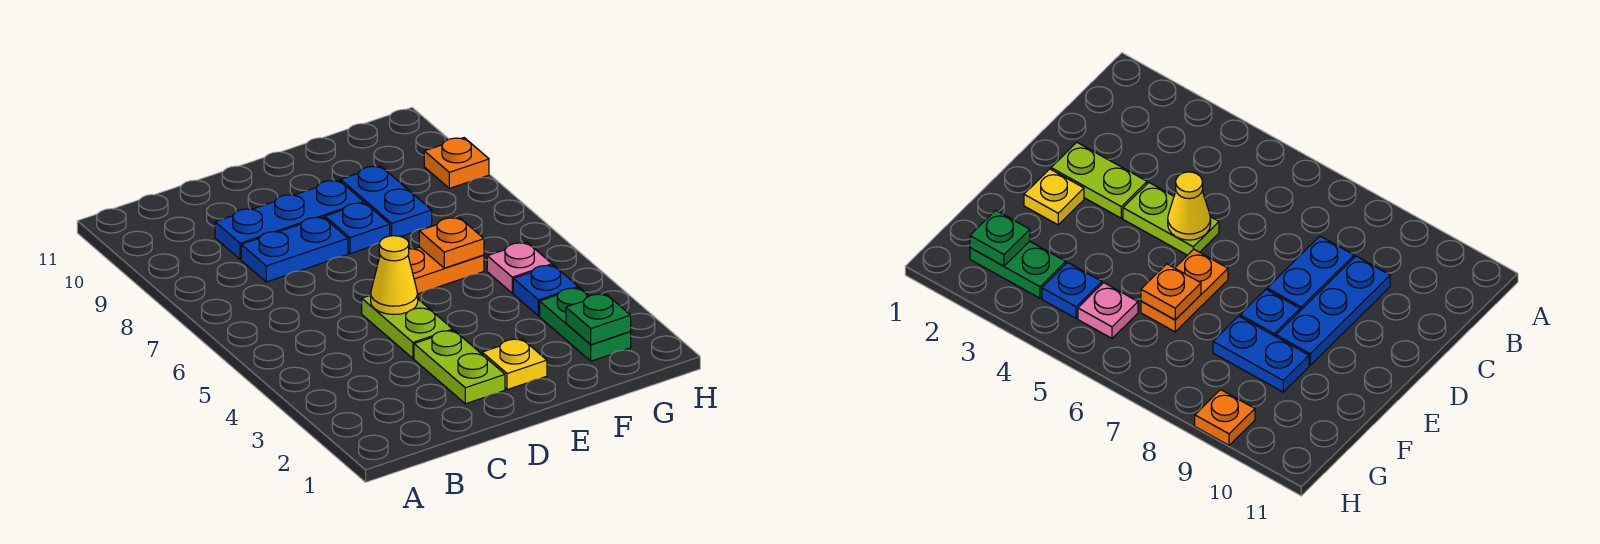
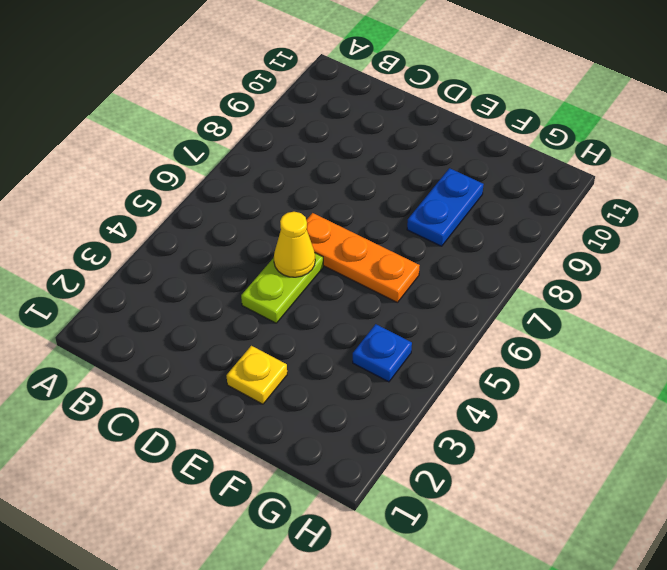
orange 1x3 plate [306,213,420,303] -> orange 1x2 plate [377,247,484,294]
none -> blue 1x2 plate [241,217,348,282]
none -> blue 1x3 plate [215,180,364,259]
none -> lime 1x2 plate [414,330,505,404]

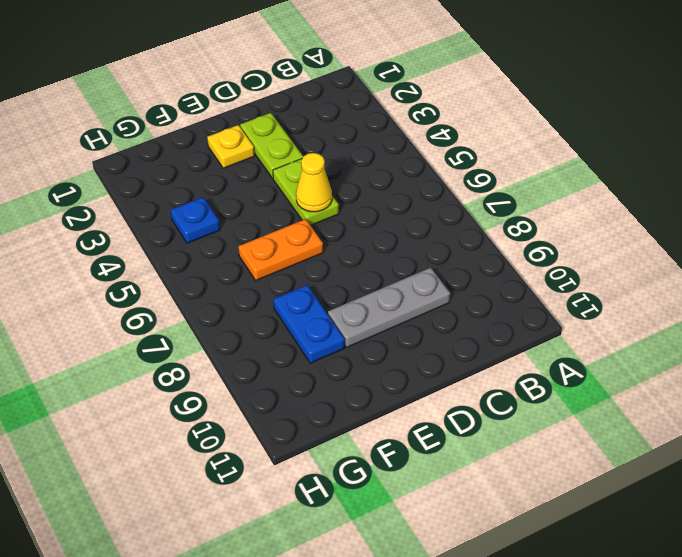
grey 1x3 plate [328,268,450,348] -> blue 1x3 plate [215,180,364,259]
none -> blue 1x2 plate [241,217,348,282]
none -> blue 1x1 plate [325,203,390,254]
none -> green 1x2 plate [540,288,631,361]

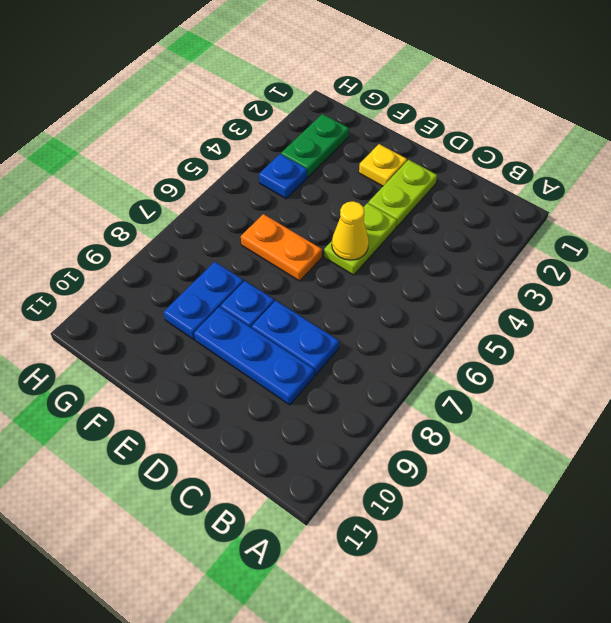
none -> pink 1x1 plate [487,242,552,293]
none -> orange 1x1 plate [424,138,489,188]
none -> orange 1x1 plate [419,217,484,268]

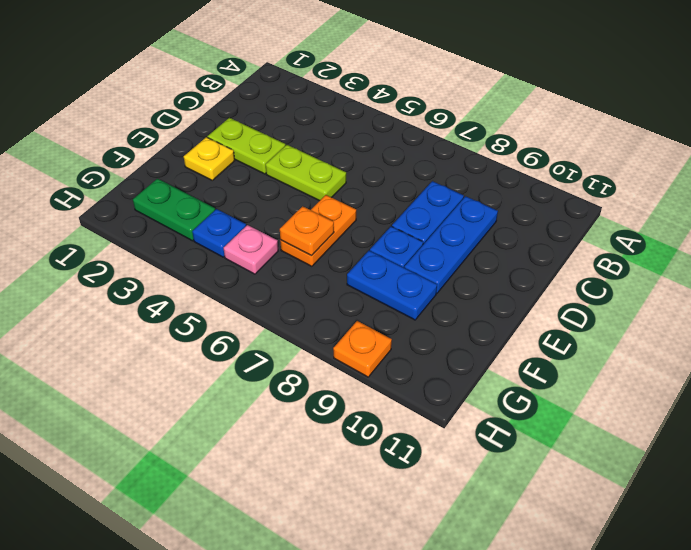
none -> yellow 1x1 cone [371,236,418,314]
none -> green 1x1 plate [566,294,631,345]

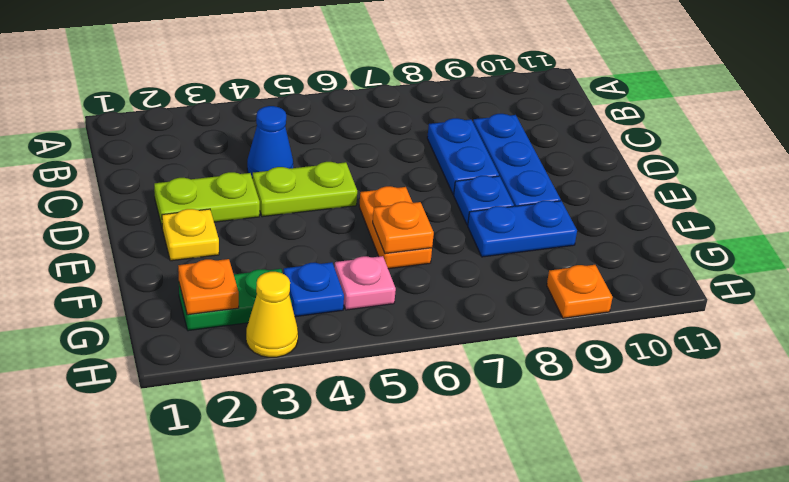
blue 1x1 cone [247,106,293,178] -> none
orange 1x1 plate [178,259,239,315] -> green 1x1 plate [566,294,631,345]
yellow 1x1 cone [246,272,298,357] -> yellow 1x1 cone moved to [371,236,418,314]

